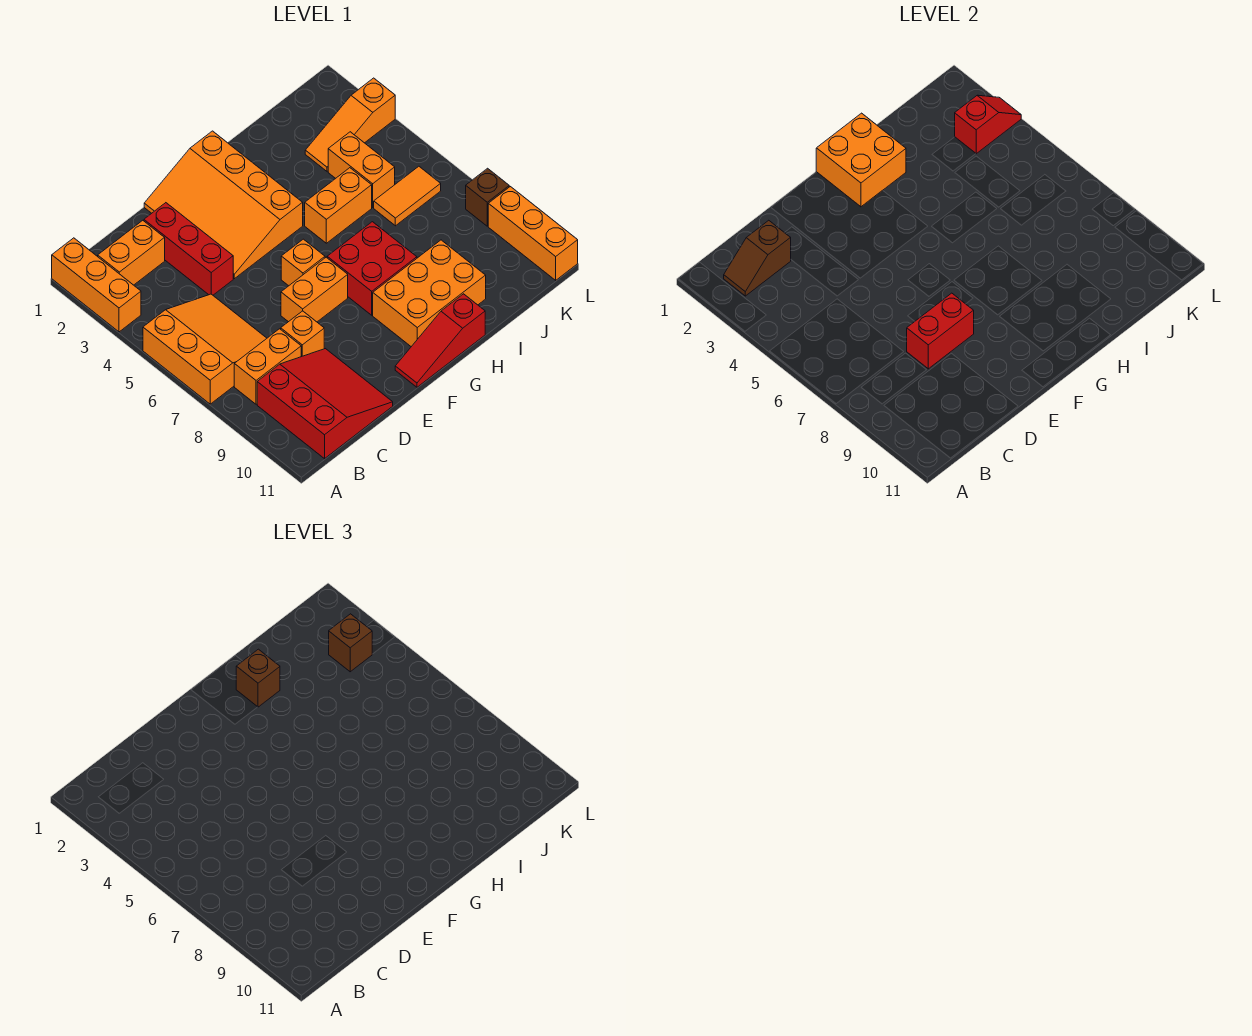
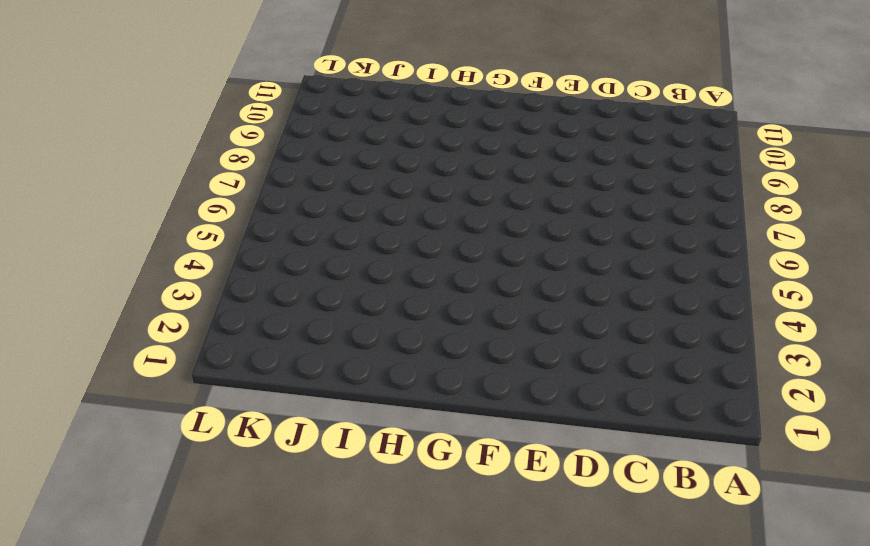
none -> orange 1x3 brick [52,238,141,332]
none -> orange 3x3 slope [143,294,267,404]
none -> orange 1x2 brick [98,220,165,285]

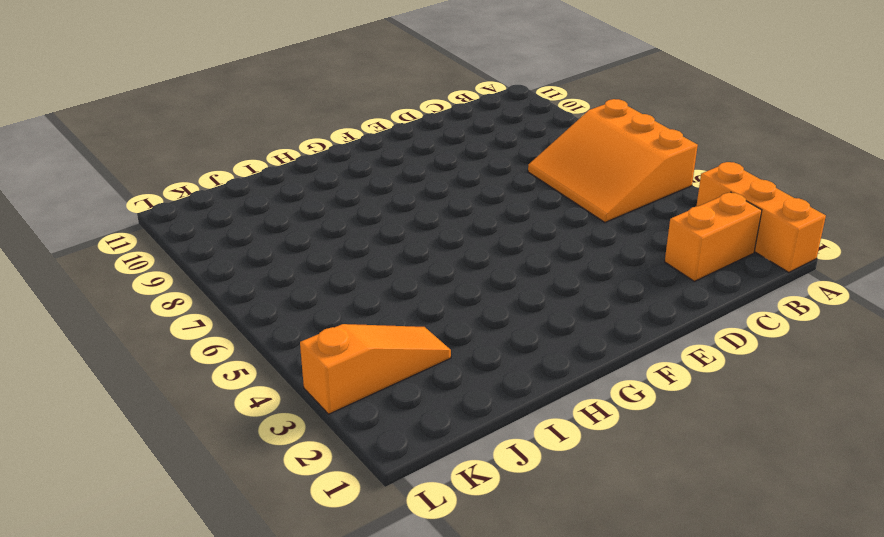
none -> orange 1x2 brick [234,329,301,404]
none -> red 3x3 slope [257,349,393,459]
none -> red 1x3 brick [144,203,233,295]

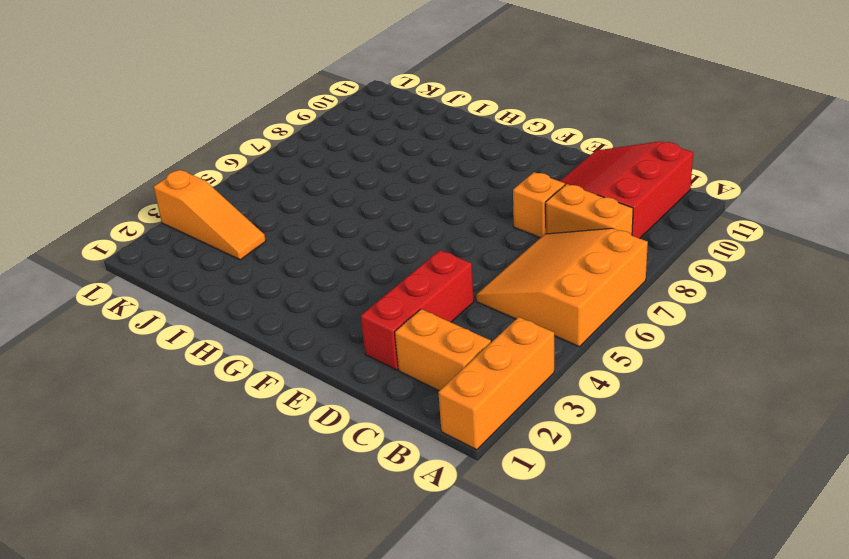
none -> orange 3x4 slope [144,131,303,279]
none -> orange 1x2 brick [281,257,348,322]
none -> orange 1x1 brick [281,239,325,286]

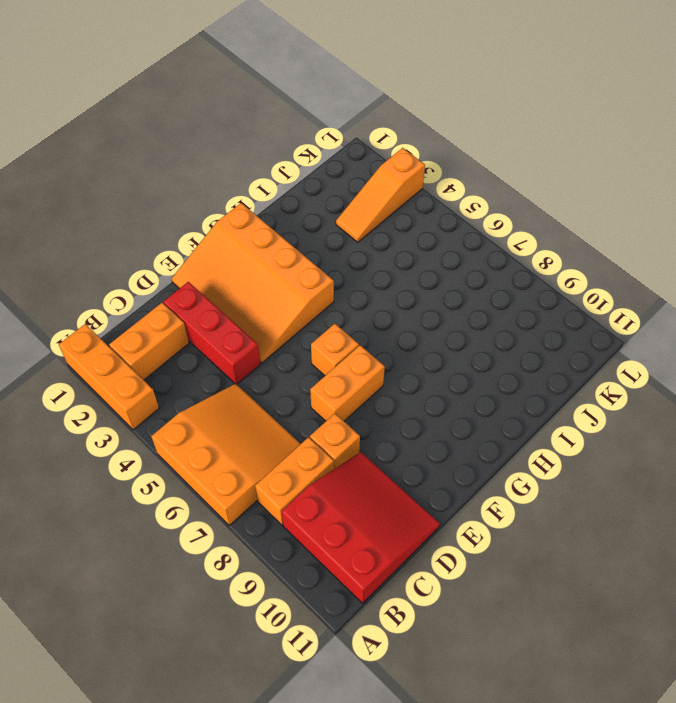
none -> red 1x3 slope [395,294,485,387]
none -> red 2x2 brick [327,222,417,315]
none -> orange 2x3 brick [373,240,486,347]

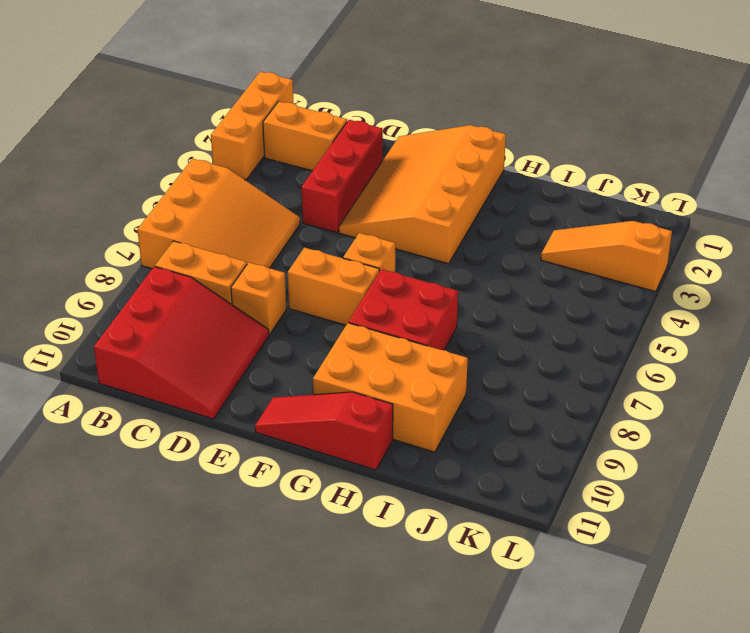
none -> orange 1x2 brick [305,168,372,243]
none -> orange 1x2 brick [328,132,395,208]
none -> orange 1x2 tile [374,166,441,226]

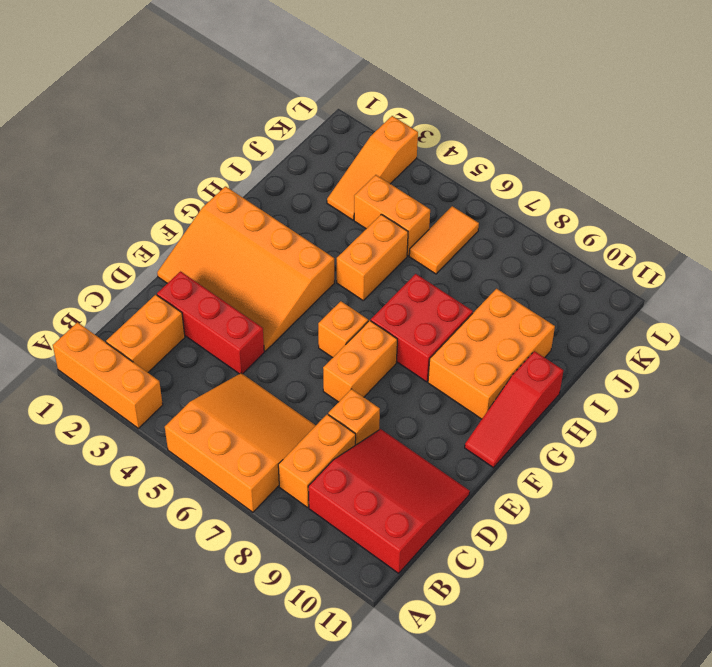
none -> brown 1x1 brick [466,168,509,226]
none -> orange 1x3 brick [488,187,578,280]
none -> brown 1x2 slope [724,220,791,296]

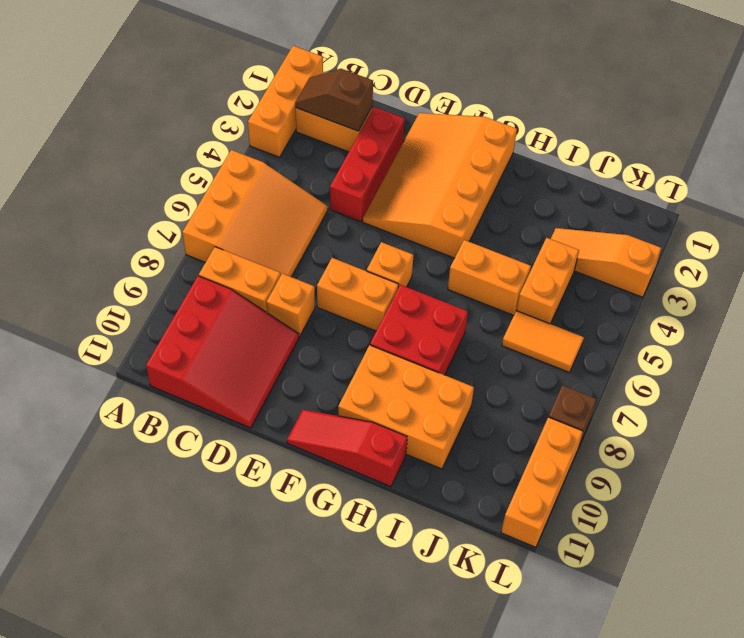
none -> red 1x2 brick [907,293,974,369]
none -> orange 2x2 brick [816,113,906,207]
none -> red 1x2 slope [955,95,1021,154]

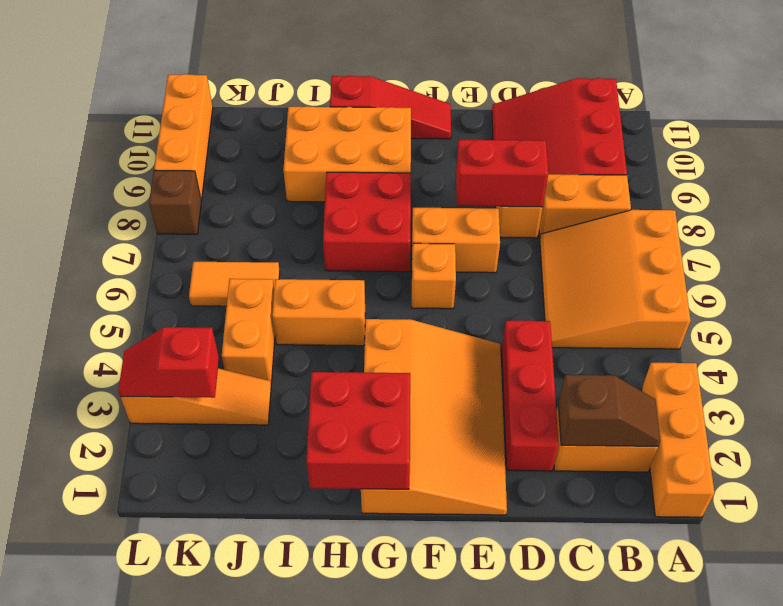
red 2x2 brick [306,372,410,489] -> orange 2x2 brick [816,113,906,207]
none -> brown 1x1 brick [236,649,280,707]
none -> brown 1x1 brick [329,614,372,672]

